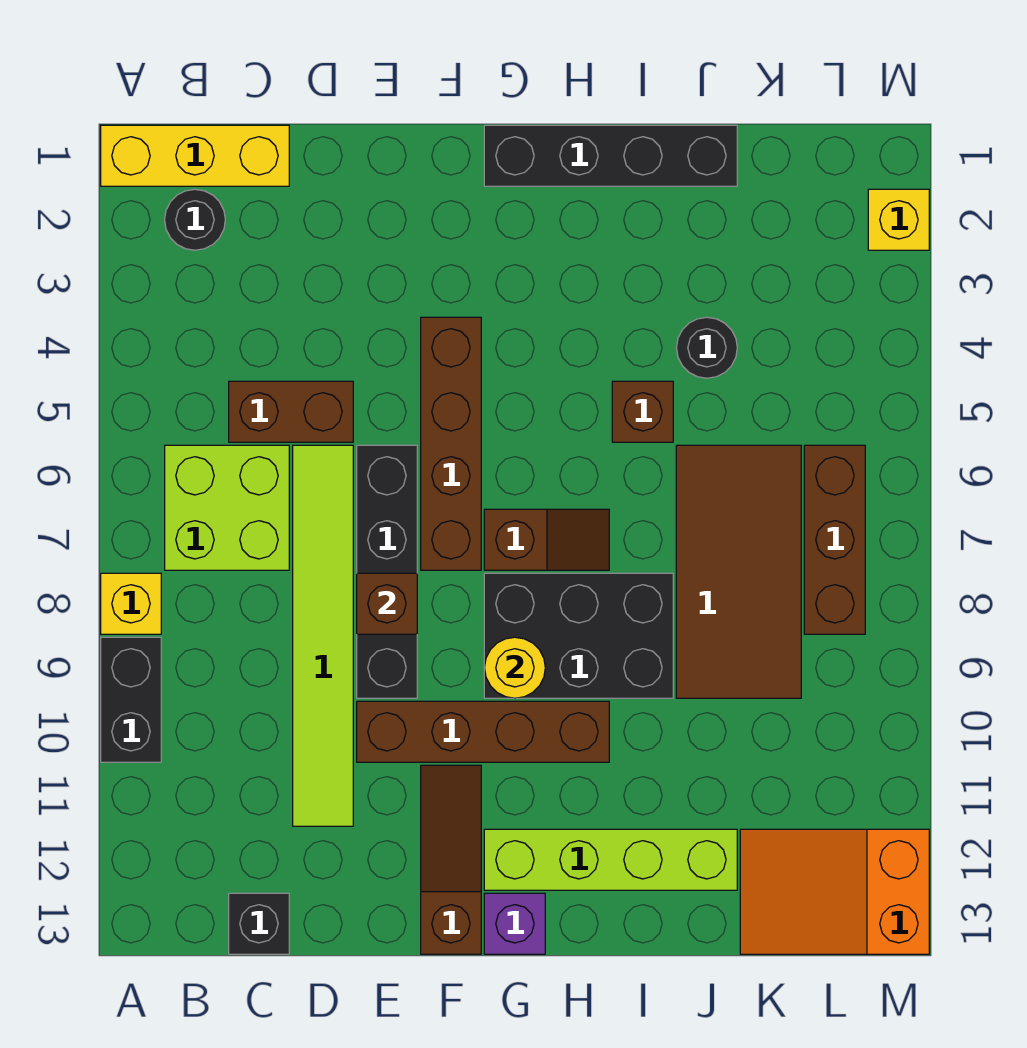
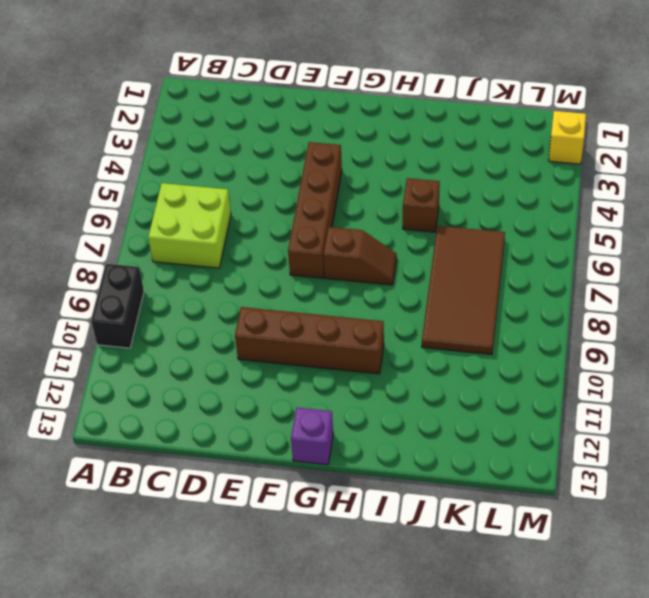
none -> yellow 1x3 brick [101,125,289,186]
none -> yellow 1x1 brick [101,573,161,634]
none -> black 1x1 round brick [165,189,225,250]

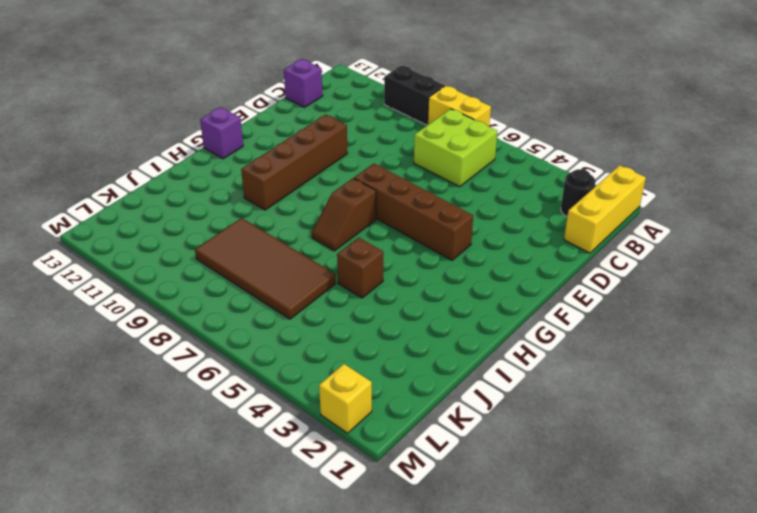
yellow 1x2 brick [428,86,491,126] -> yellow 1x1 brick [101,573,161,634]
purple 1x1 brick [284,59,323,107] -> black 1x1 brick [229,893,289,954]
none -> brown 1x2 brick [229,381,353,442]
none -> lime 1x6 tile [293,445,353,826]
none -> black 1x4 brick [357,445,417,698]

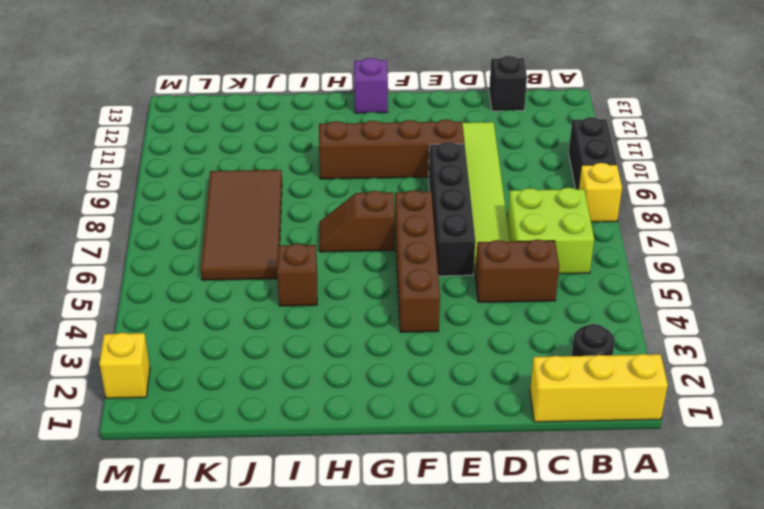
none -> brown 1x3 slope [421,765,481,954]
none -> black 1x4 brick [484,125,737,186]
none -> black 2x3 brick [484,573,673,698]

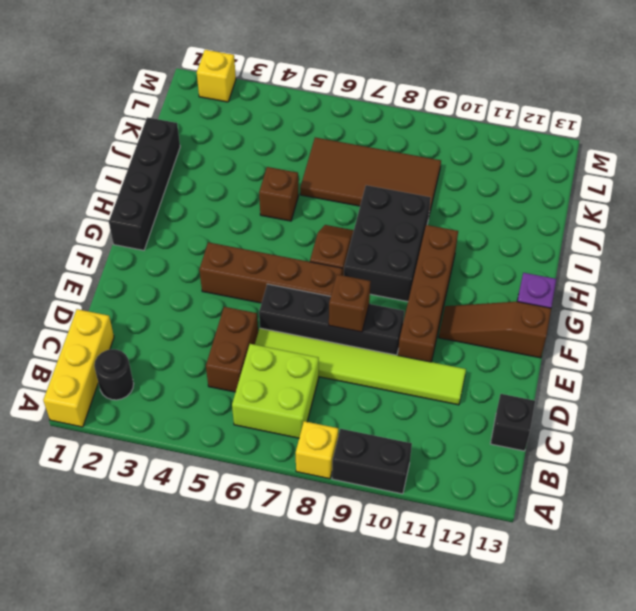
none -> lime 1x4 brick [484,829,737,890]
none -> black 1x1 round brick [677,317,737,378]
none -> orange 2x3 slope [740,829,929,954]

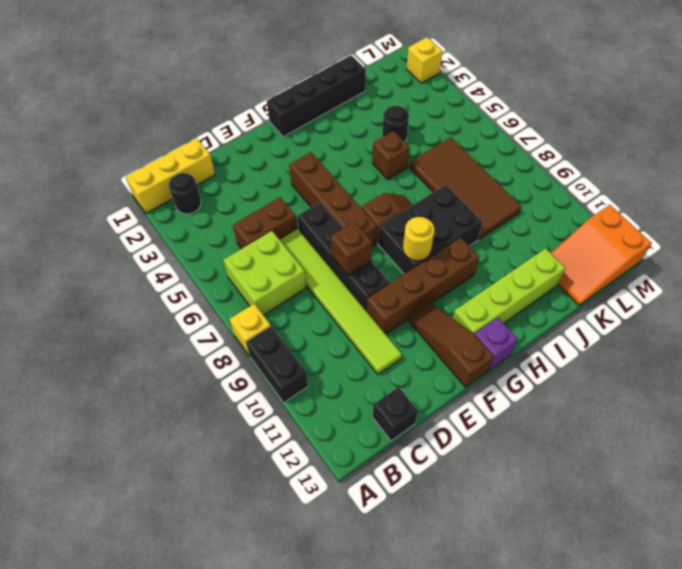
none -> brown 1x3 brick [804,445,865,634]

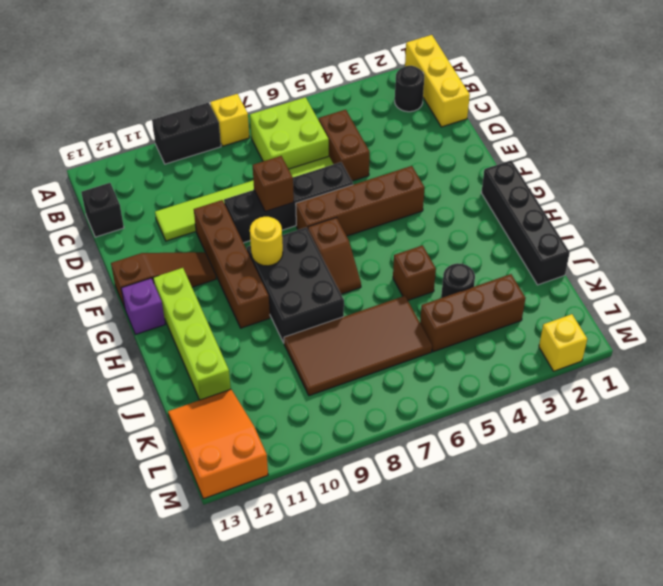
brown 1x3 brick [420,274,526,352] -> brown 1x3 brick moved to [804,445,865,634]

